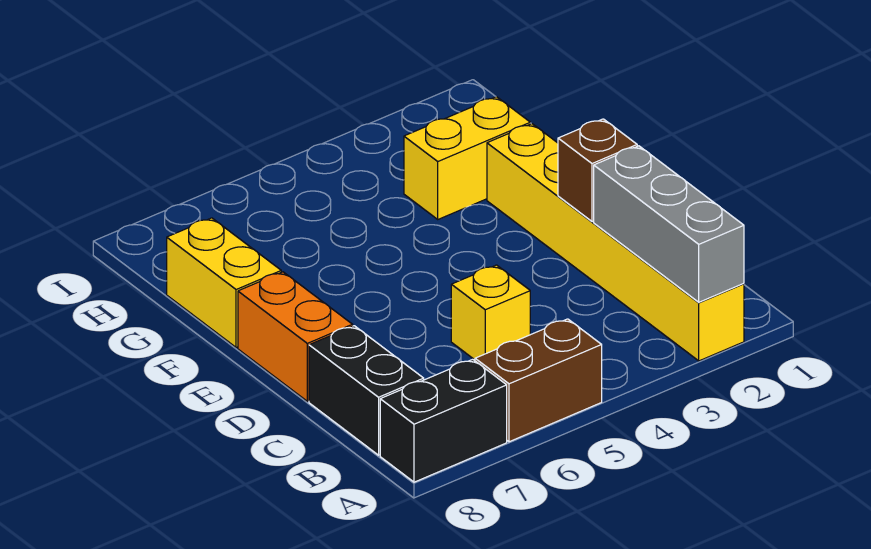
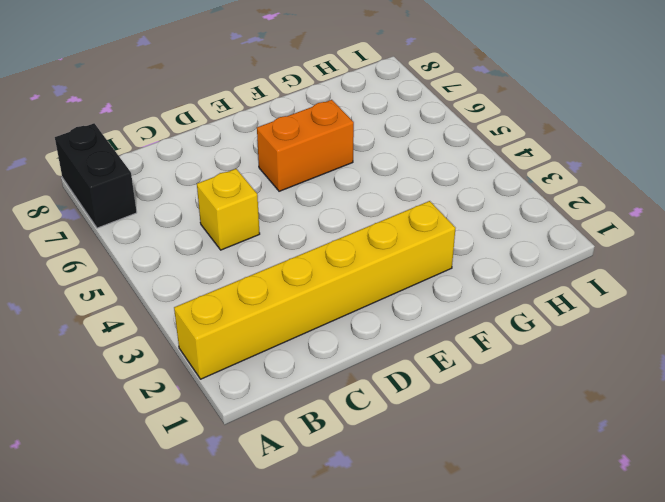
orange 1x2 brick [257,100,354,191] -> orange 1x2 brick moved to [238,272,353,401]
none -> brown 1x2 brick [475,319,602,442]
none -> black 1x2 brick [309,326,424,455]

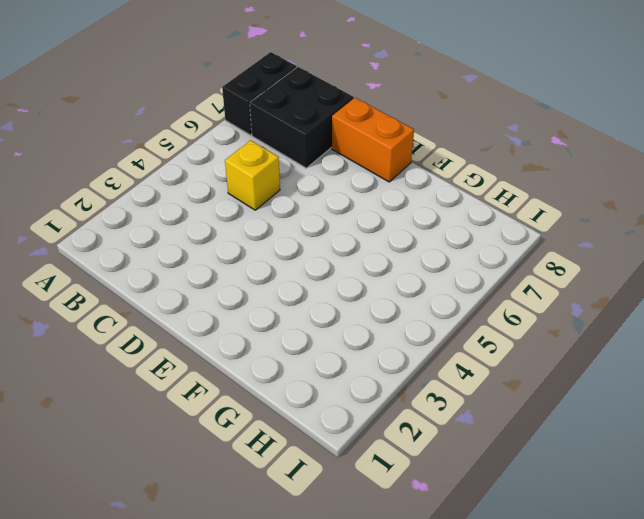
black 2x2 brick [250,67,354,168] -> black 1x2 brick [309,326,424,455]
none -> yellow 1x6 brick [487,124,744,361]
none -> brown 1x2 brick [475,319,602,442]

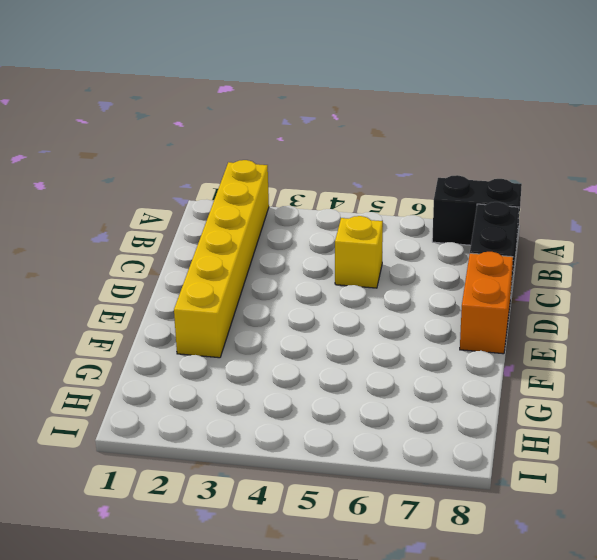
none -> brown 1x2 brick [475,319,602,442]
none -> yellow 1x2 brick [167,218,281,348]

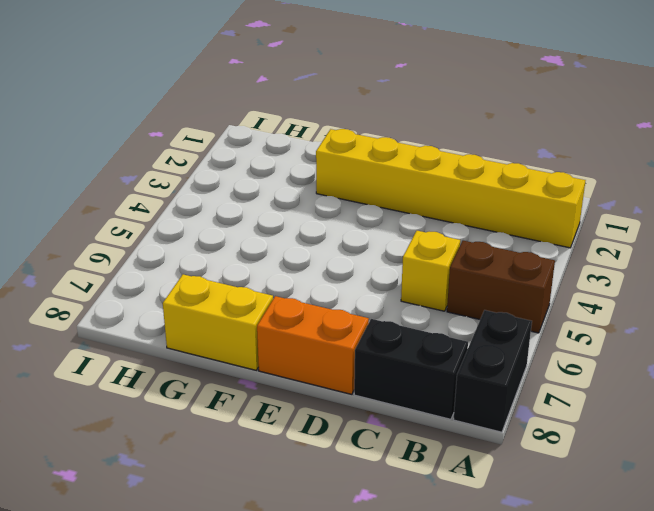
brown 1x2 brick [447,241,555,333] -> brown 1x2 brick turned to [475,319,602,442]
none -> yellow 1x2 brick [404,97,530,219]
none -> grey 1x3 brick [594,146,744,302]

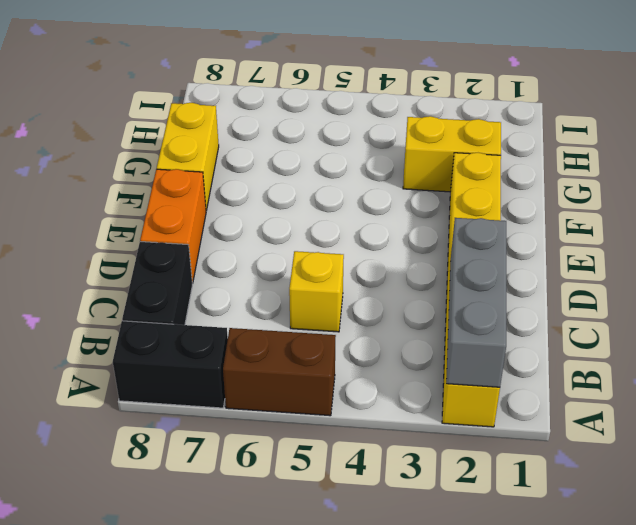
none -> brown 1x1 brick [558,119,637,222]

